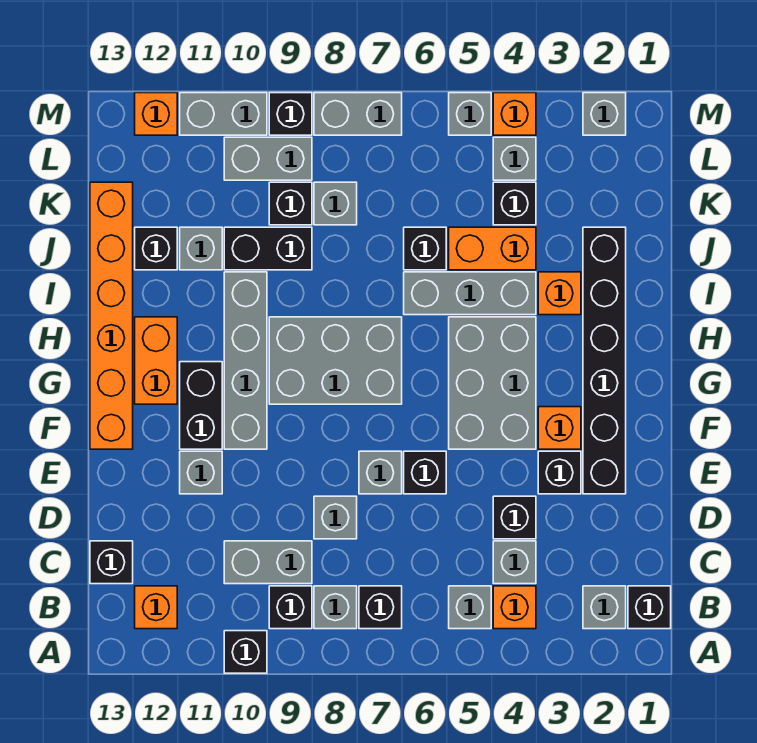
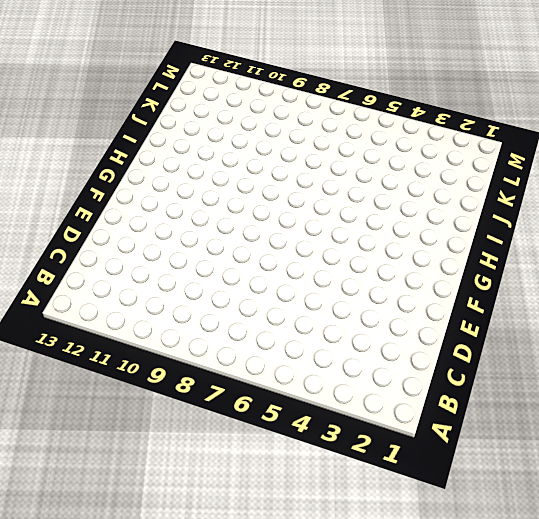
none -> black 1x1 brick [224,631,267,673]
none -> black 1x1 brick [628,586,671,629]
none -> grey 1x1 brick [583,586,626,629]
none -> orange 1x1 brick [493,586,536,629]

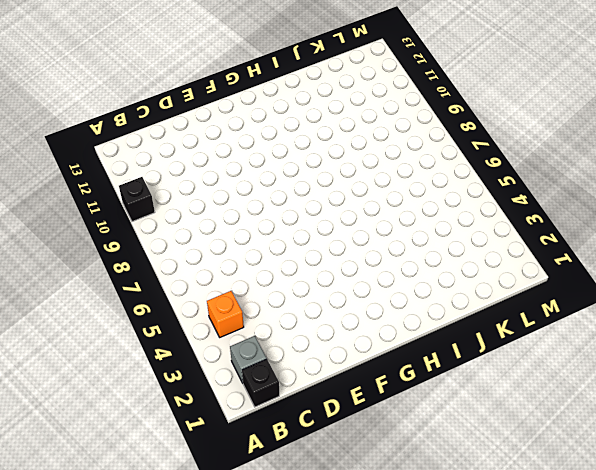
none -> grey 1x1 brick [449,586,491,629]
none -> black 1x1 brick [359,586,402,629]
none -> grey 1x1 brick [314,586,357,629]
none -> black 1x1 brick [269,586,312,629]

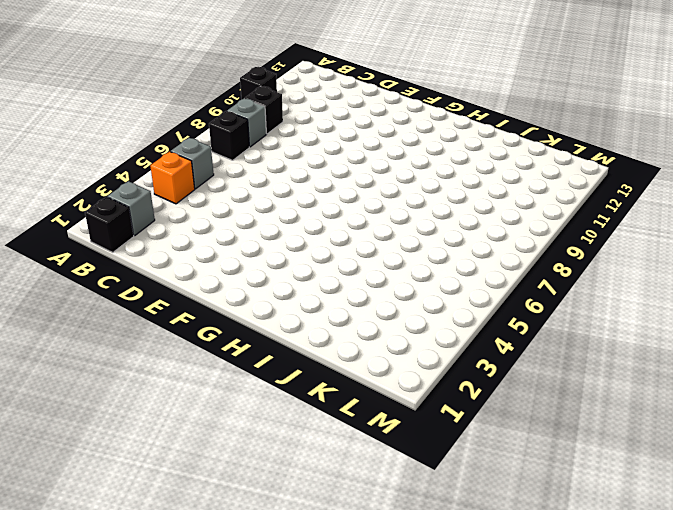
none -> orange 1x1 brick [135,586,177,629]
none -> grey 1x1 brick [493,541,536,584]
none -> grey 1x2 brick [224,541,312,584]
none -> black 1x1 brick [90,541,133,584]

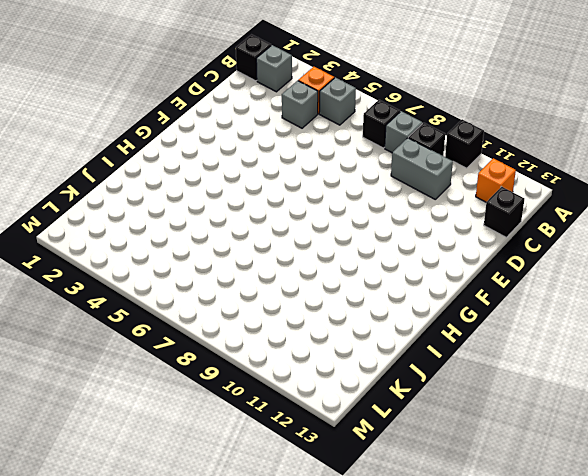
none -> black 1x1 brick [493,496,536,539]
none -> grey 1x1 brick [314,496,357,539]
none -> black 1x6 brick [583,227,626,494]
none -> black 1x1 brick [538,451,581,494]

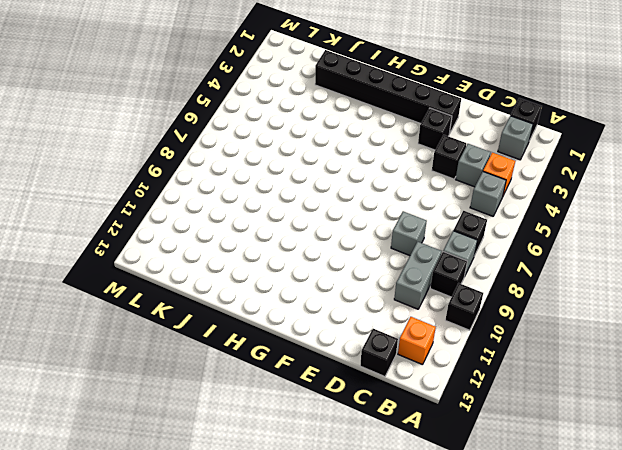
none -> black 1x1 brick [404,451,446,494]
none -> grey 1x1 brick [359,451,402,494]
none -> grey 1x1 brick [180,451,222,494]
none -> orange 1x1 brick [538,407,581,449]

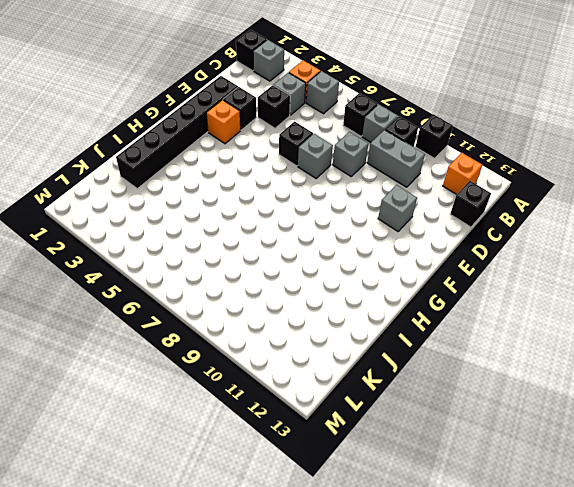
none -> grey 2x3 brick [449,317,536,449]
none -> grey 1x4 brick [224,272,267,449]
none -> black 1x2 brick [180,362,222,449]
none -> orange 1x6 brick [90,182,133,449]

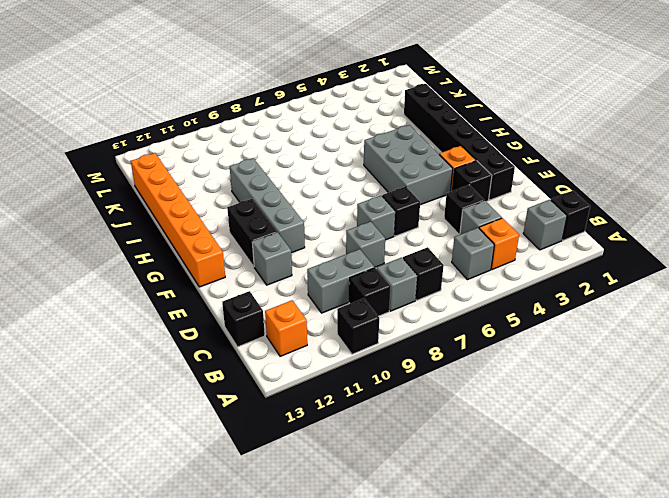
none -> grey 2x3 brick [269,317,402,404]
none -> orange 1x2 brick [135,317,177,404]
none -> orange 1x1 brick [538,272,581,315]
none -> grey 1x3 brick [404,272,536,315]

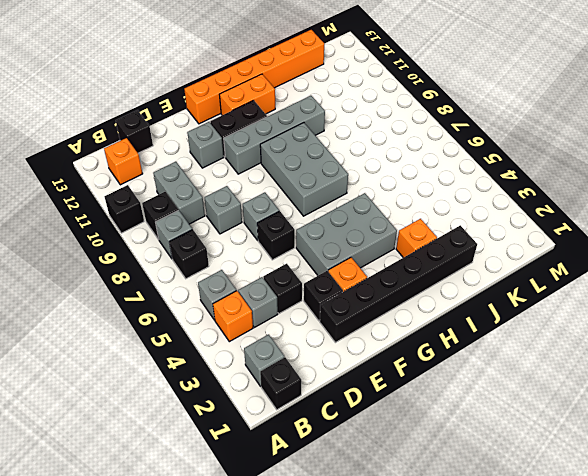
none -> grey 1x3 brick [404,272,536,315]
none -> orange 1x2 brick [449,227,536,270]
none -> black 1x1 brick [404,227,446,270]
none -> black 1x2 brick [224,227,312,270]

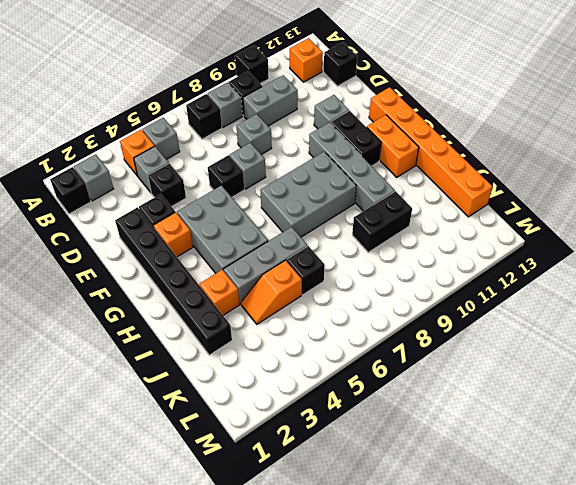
orange 1x2 slope [241,260,302,324] -> orange 1x2 brick [449,227,536,270]
none -> grey 1x1 brick [180,227,222,270]
none -> black 1x1 brick [135,227,177,270]
none -> black 1x1 brick [493,182,536,225]
none -> grey 1x1 brick [314,182,357,225]

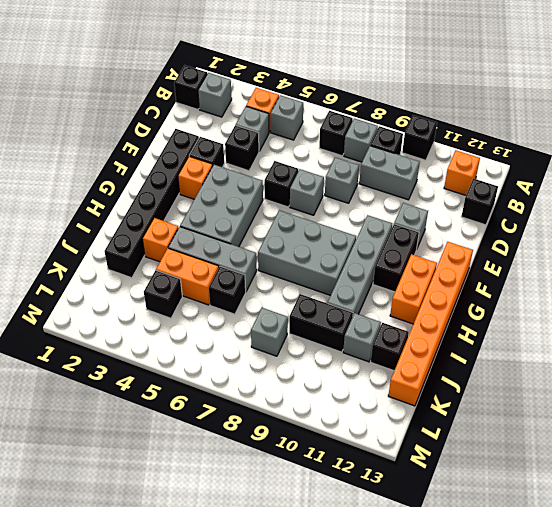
none -> black 1x1 brick [269,182,312,225]
none -> grey 1x1 brick [493,137,536,180]
none -> grey 1x2 brick [224,137,312,180]
none -> grey 1x1 brick [583,93,626,135]

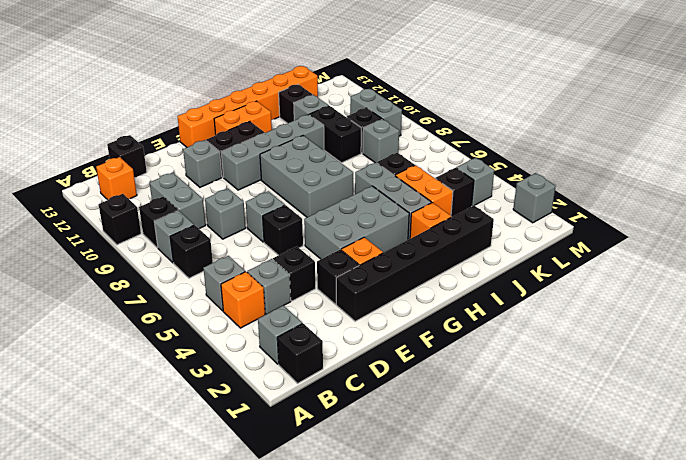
none -> orange 1x1 brick [493,93,536,135]
none -> grey 1x1 brick [449,93,491,135]
none -> grey 1x2 brick [314,93,402,135]
none -> black 1x1 brick [269,93,312,135]

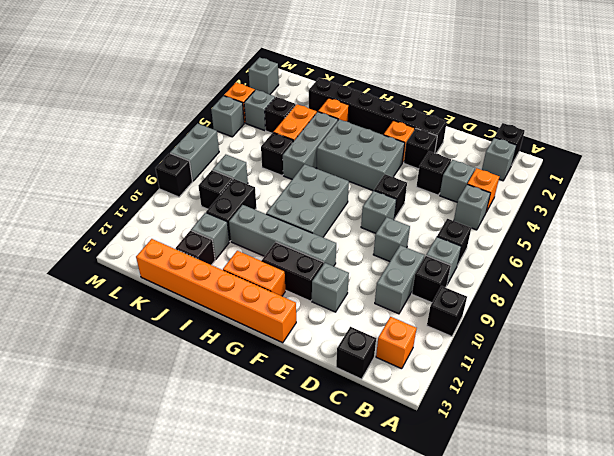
none -> grey 1x2 brick [224,137,312,180]
none -> grey 1x2 brick [180,93,267,135]
none -> orange 1x1 brick [135,93,177,135]

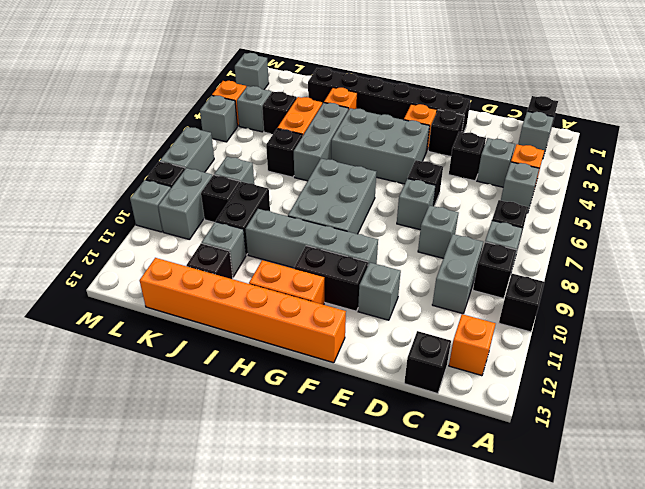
grey 1x1 brick [130,180,171,232] -> grey 1x2 brick [180,93,267,135]
none -> orange 1x1 brick [135,93,177,135]

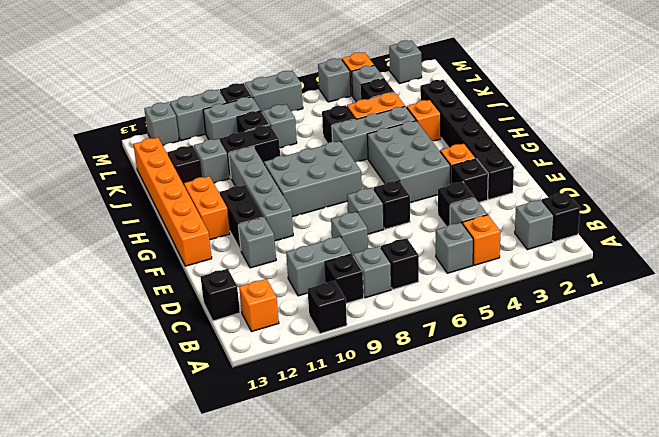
grey 1x1 brick [144,102,179,145] -> orange 1x1 brick [135,93,177,135]

